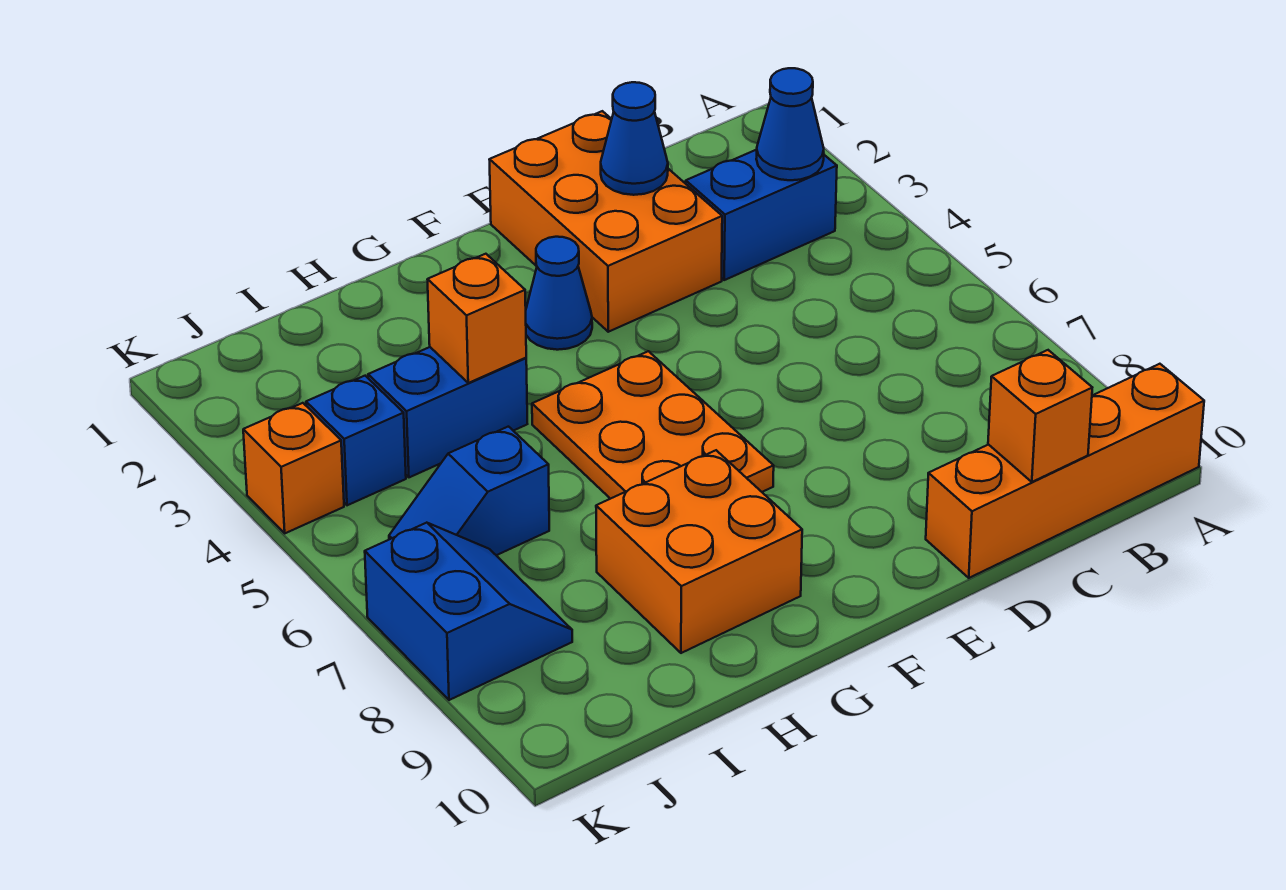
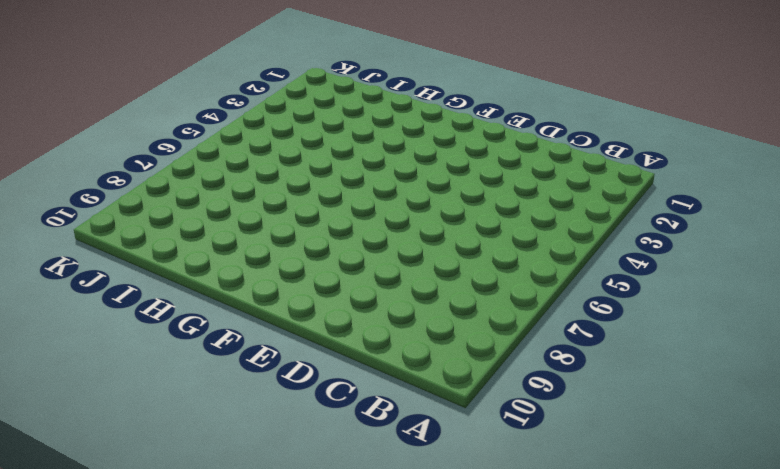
none -> orange 1x4 brick [926,364,1204,578]
none -> blue 1x2 brick [686,150,837,280]
none -> orange 2x3 brick [489,111,722,332]

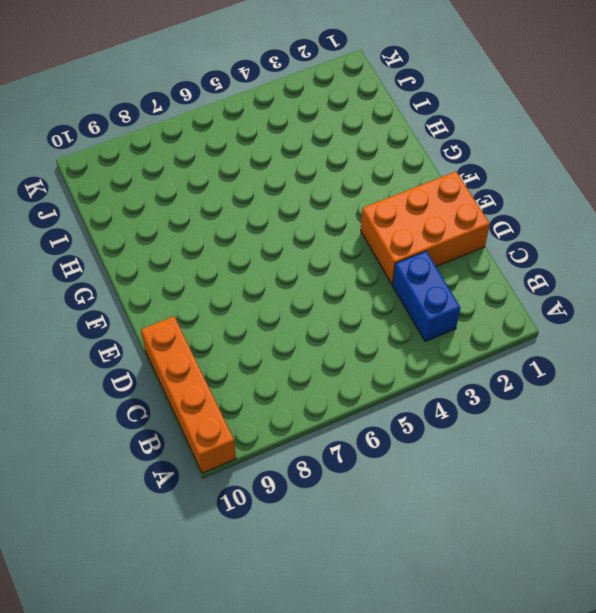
none -> blue 1x1 cone [526,237,592,350]
none -> orange 2x3 plate [532,351,774,499]
none -> orange 2x2 brick [596,450,802,653]

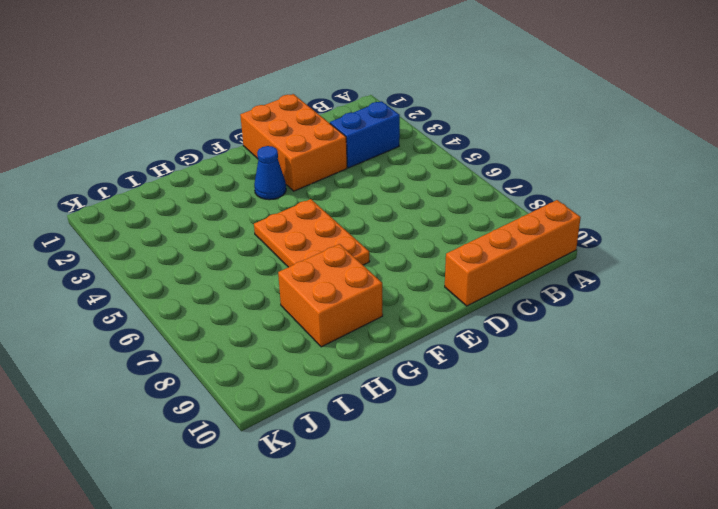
none -> blue 1x2 brick [368,347,527,477]
none -> blue 1x2 slope [389,427,549,555]
none -> blue 1x1 brick [306,376,406,505]

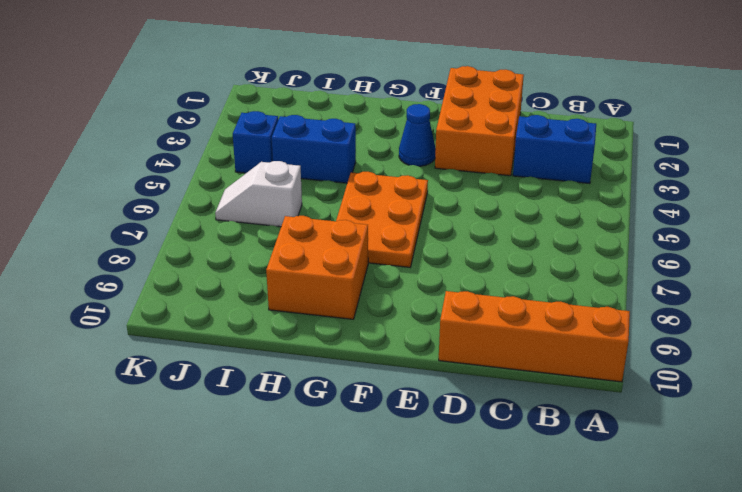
white 1x2 slope [215,161,302,227] -> blue 1x2 slope [389,427,549,555]
none -> blue 2x2 slope [365,523,572,700]
none -> orange 1x1 brick [243,403,344,533]
none -> blue 1x1 cone [756,68,824,180]

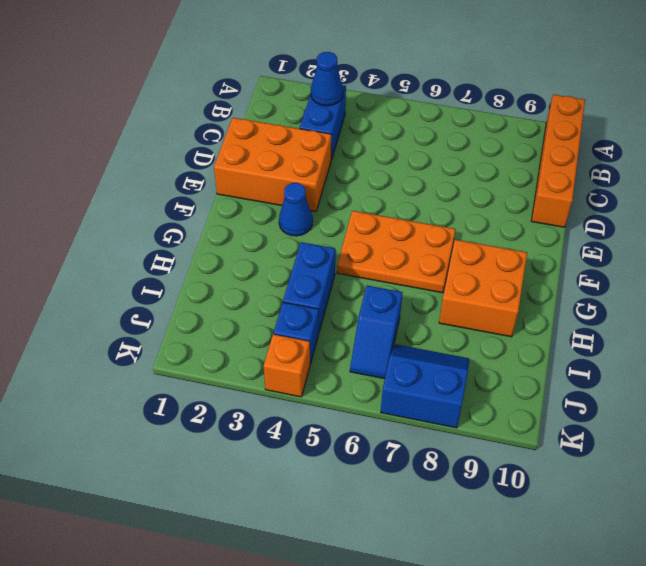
none -> orange 1x1 brick [988,350,1092,482]
none -> blue 1x1 cone [601,82,668,195]
none -> orange 1x1 brick [427,254,526,383]

